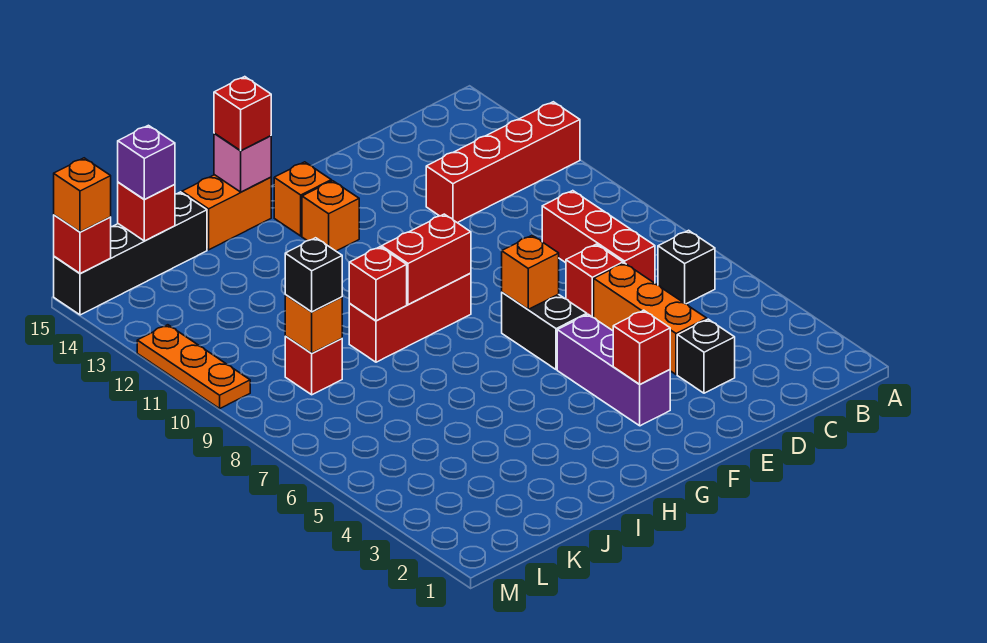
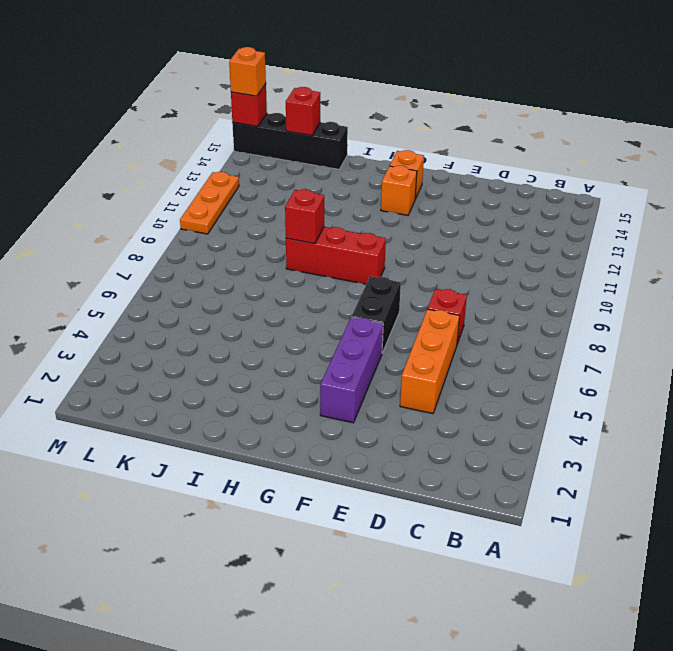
none -> red 1x4 brick [426,102,580,223]
none -> black 1x1 brick [658,230,715,304]
none -> red 1x3 brick [542,191,655,283]

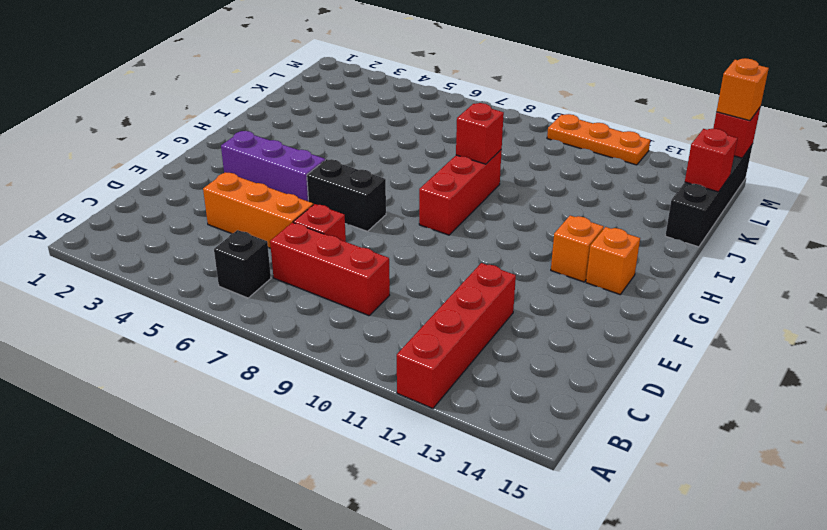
none -> black 1x1 brick [677,319,735,393]
none -> orange 1x2 brick [182,175,271,250]
none -> red 1x1 brick [285,336,342,395]

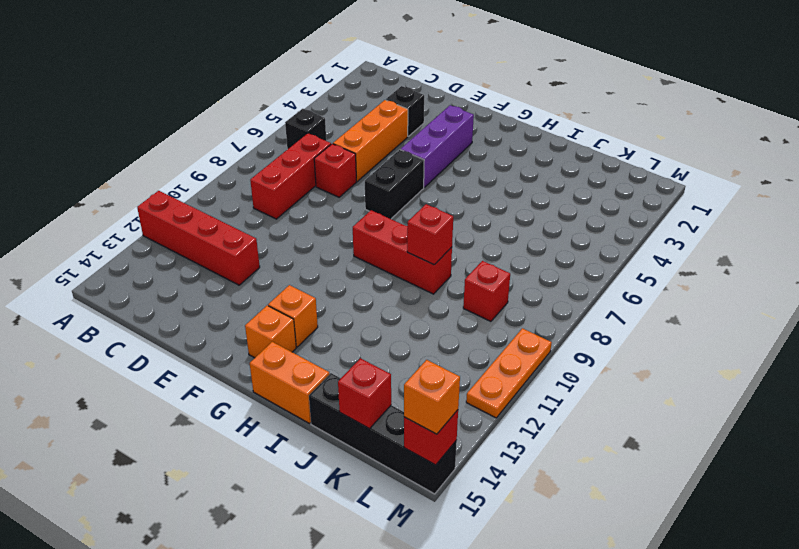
none -> red 1x1 brick [613,310,670,384]
none -> orange 1x1 brick [502,235,559,309]
none -> red 1x2 brick [382,214,471,305]

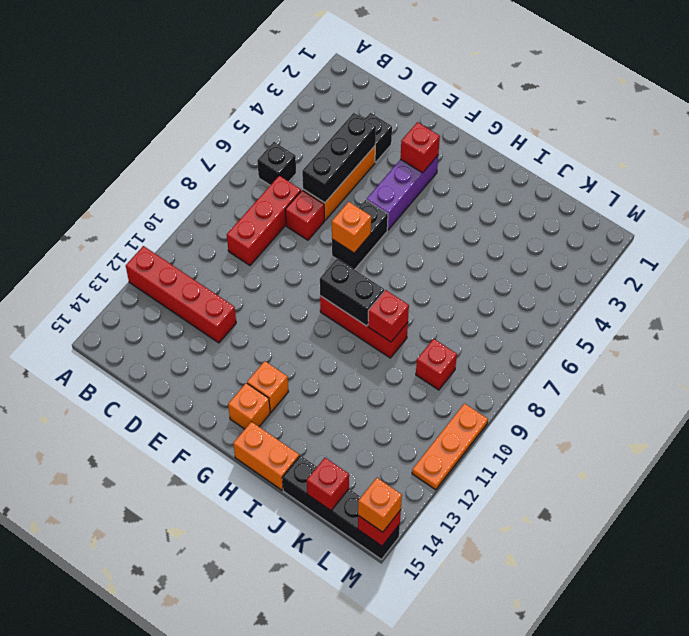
black 1x3 brick [302,113,376,203] -> none
black 1x2 brick [320,259,384,326] -> red 1x2 brick [382,214,471,305]
none -> pink 1x1 brick [214,133,271,192]
none -> orange 1x1 brick [285,295,342,353]
none -> red 1x1 brick [214,77,271,150]

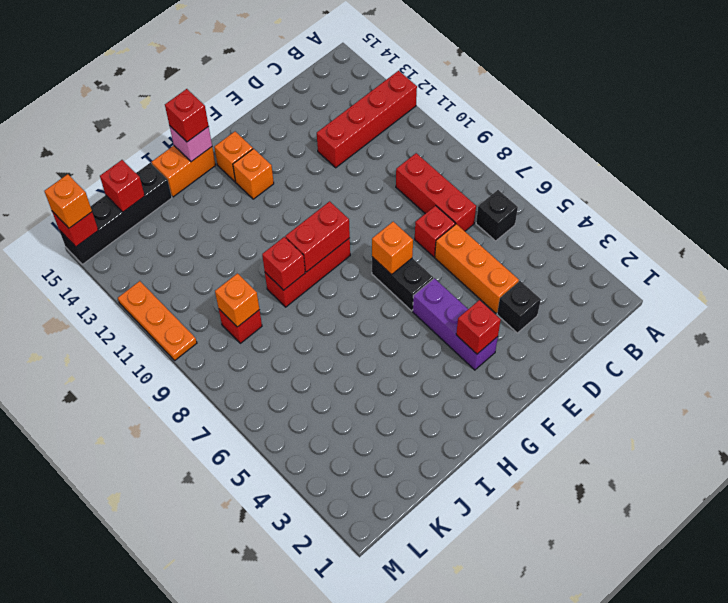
none -> black 1x1 brick [285,238,342,312]
none -> purple 1x1 brick [118,125,175,200]

